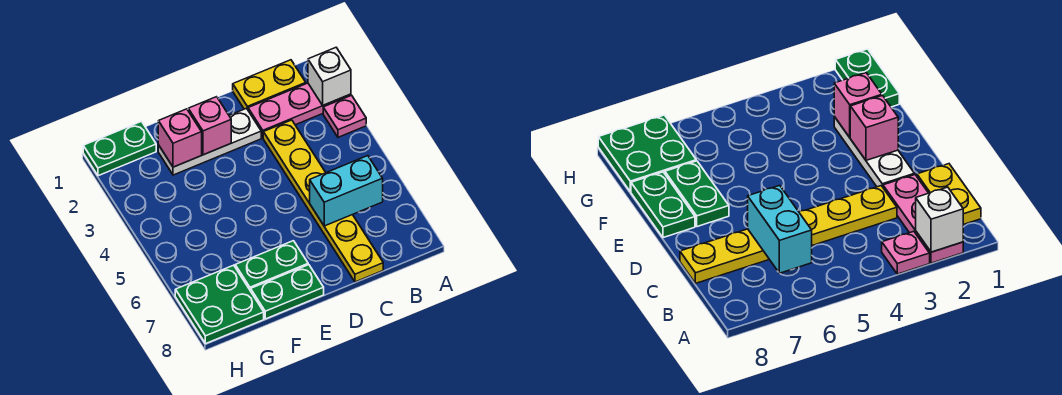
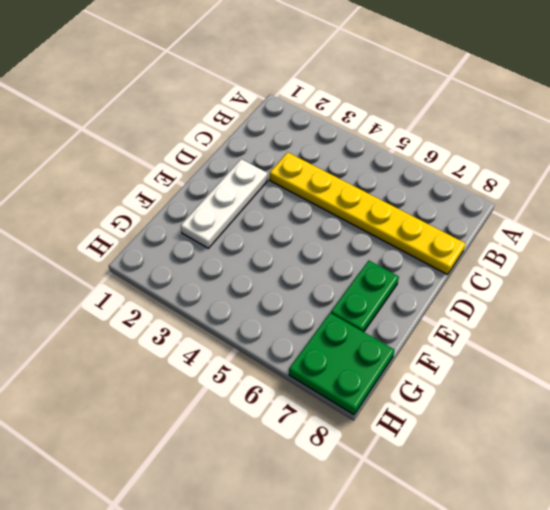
none -> pink 1x3 plate [248,83,351,138]
none -> pink 1x1 plate [323,95,366,137]
none -> yellow 1x2 plate [233,60,306,110]

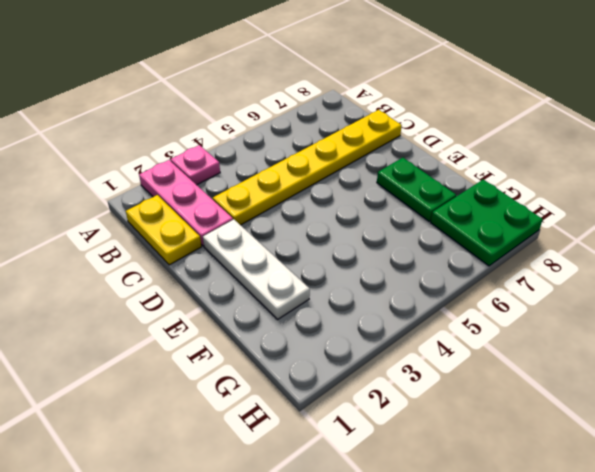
none -> green 1x2 plate [251,265,324,319]
none -> green 1x2 plate [83,121,156,176]
none -> white 1x1 brick [308,48,351,105]

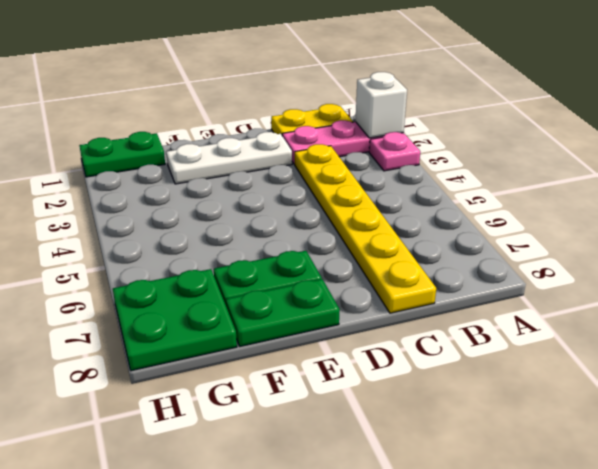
none -> cyan 1x2 brick [310,156,383,226]
none -> pink 1x1 brick [188,97,231,155]
none -> pink 1x1 brick [158,109,202,167]

